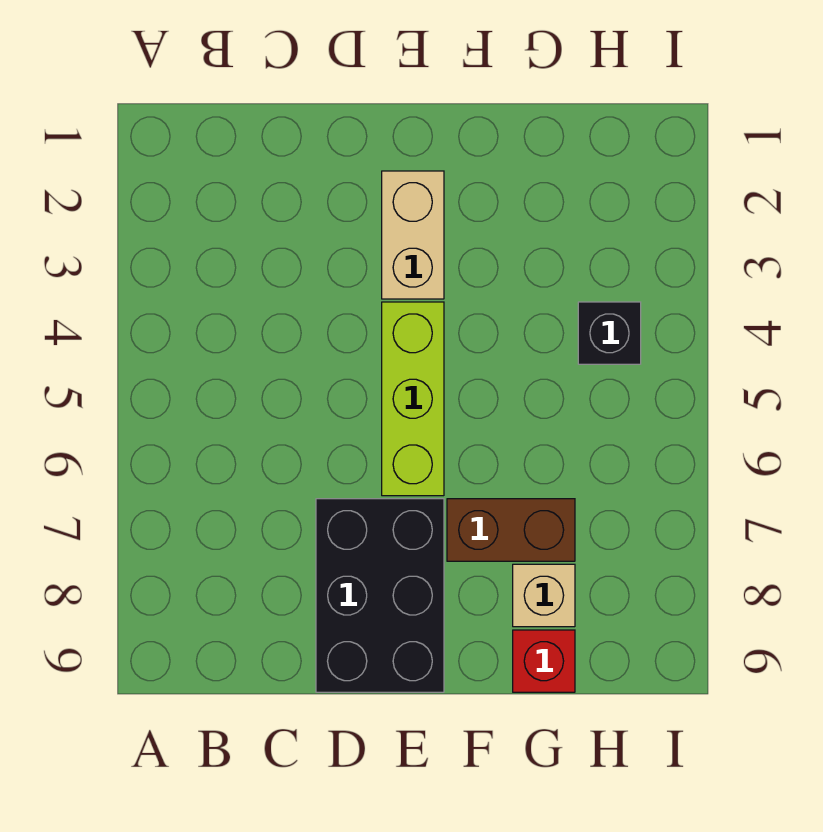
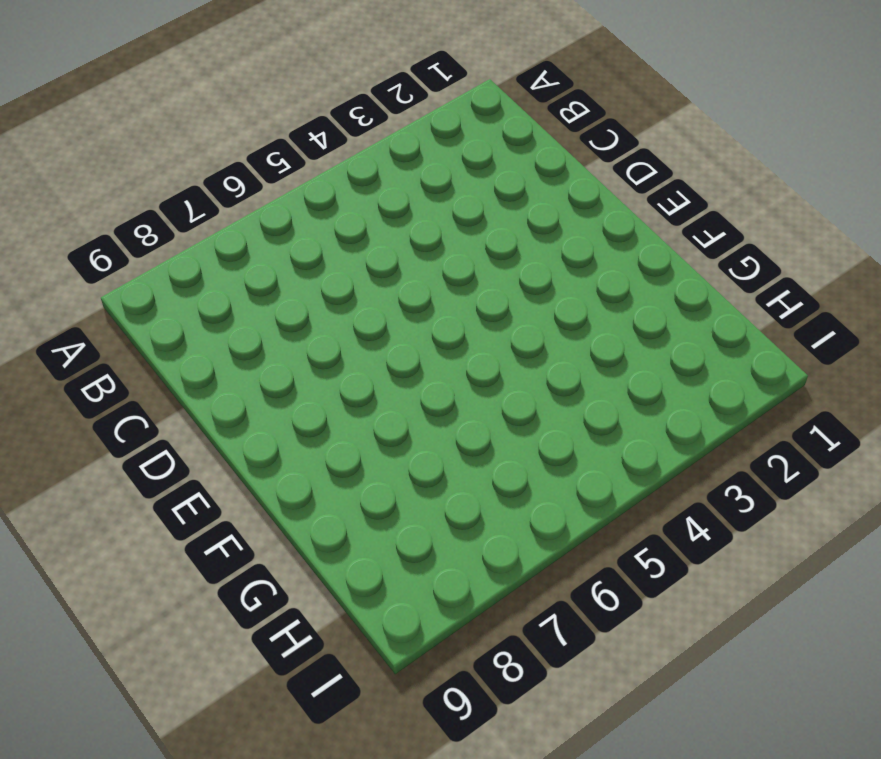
none -> black 2x3 brick [316,499,444,692]
none -> tan 1x2 brick [382,171,444,299]

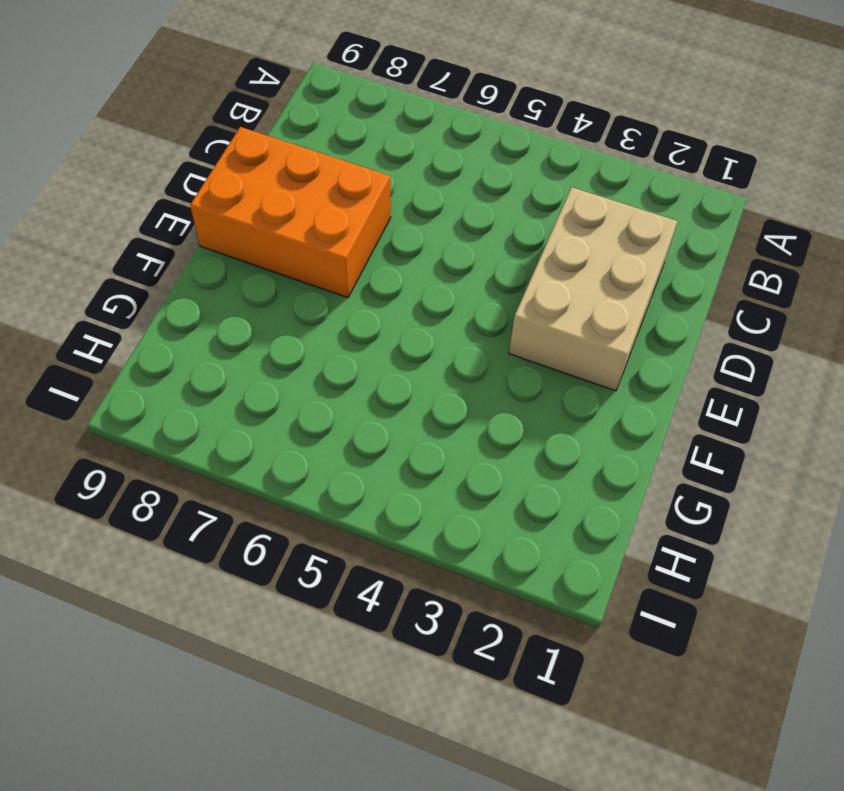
tan 2x3 brick [509,187,678,391] -> tan 1x2 brick [382,171,444,299]
orange 2x3 brick [190,127,391,298] -> black 2x3 brick [316,499,444,692]
none -> lime 1x3 brick [382,302,444,496]
none -> brown 1x2 brick [447,499,575,561]

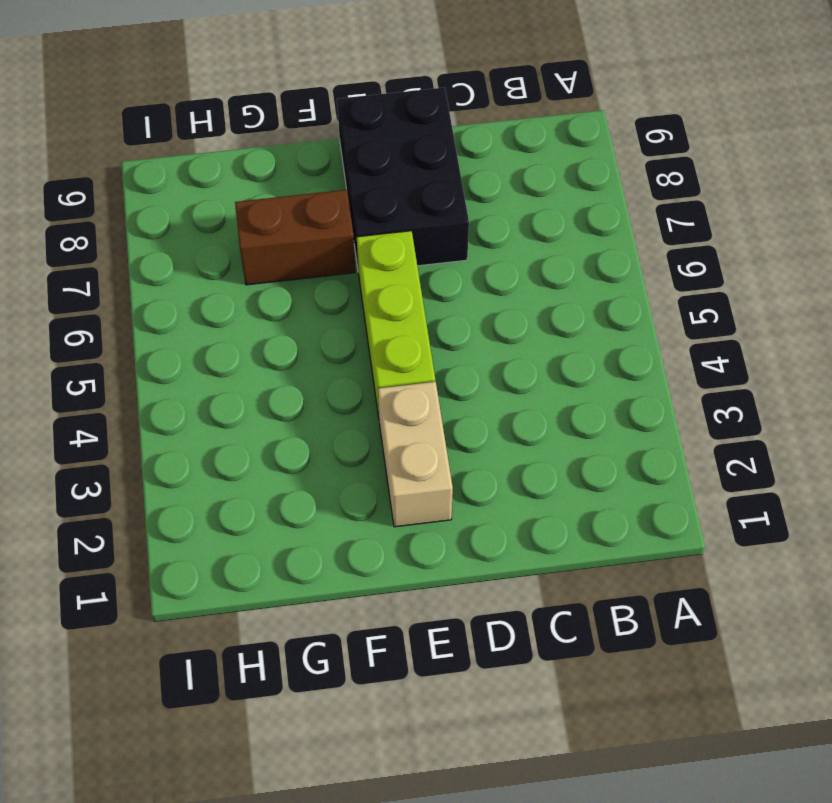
none -> tan 1x1 brick [513,564,575,627]
none -> red 1x1 brick [513,630,575,692]

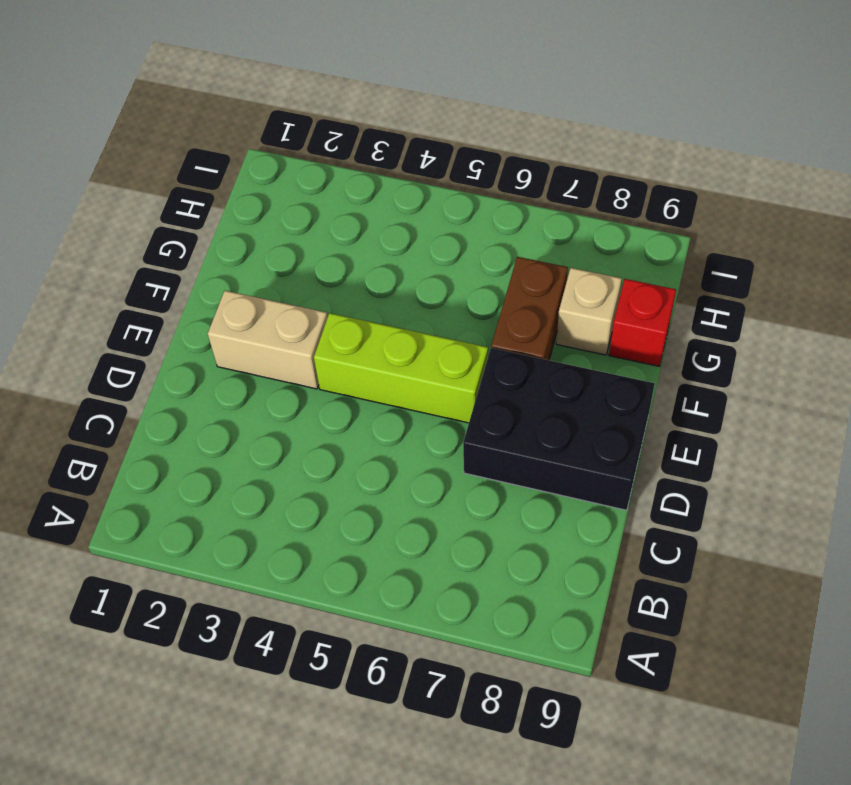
none -> black 1x1 brick [578,302,641,364]

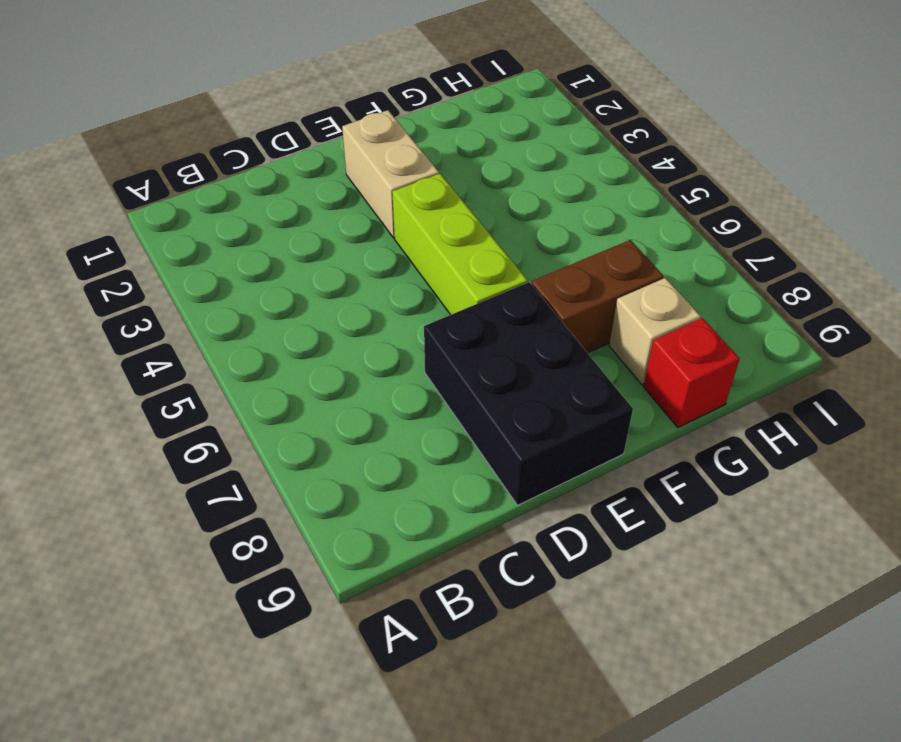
none -> black 1x1 brick [578,302,641,364]

